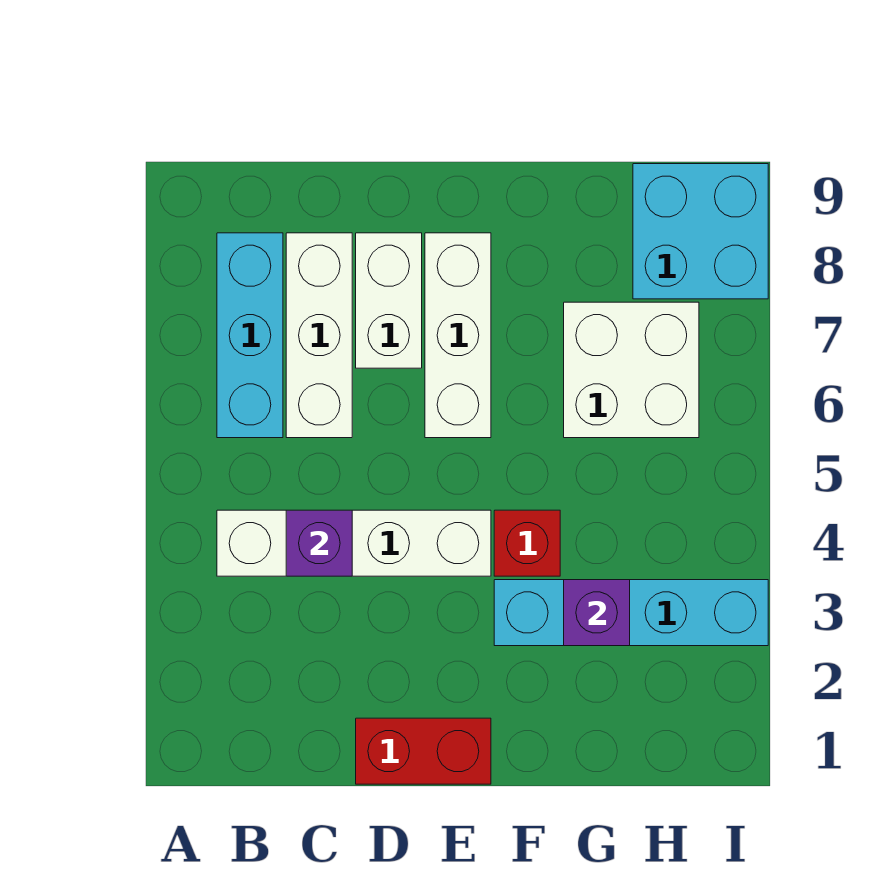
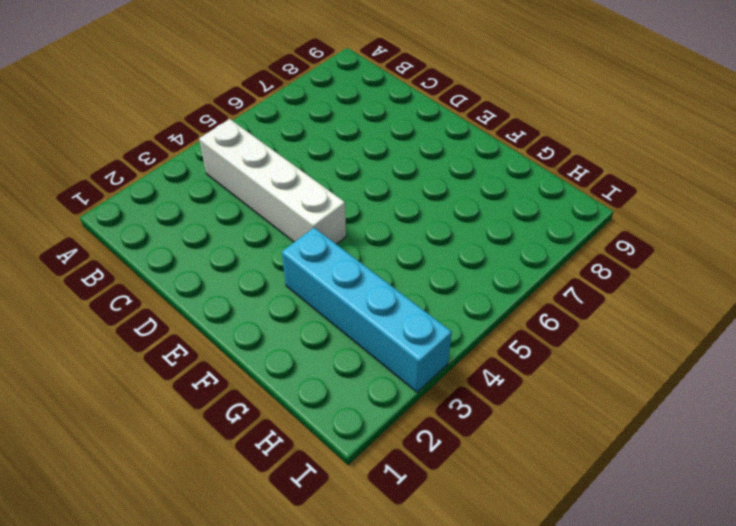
none -> cyan 1x3 brick [217,233,283,438]
none -> white 1x3 brick [286,233,352,438]
none -> red 1x2 brick [356,718,491,784]

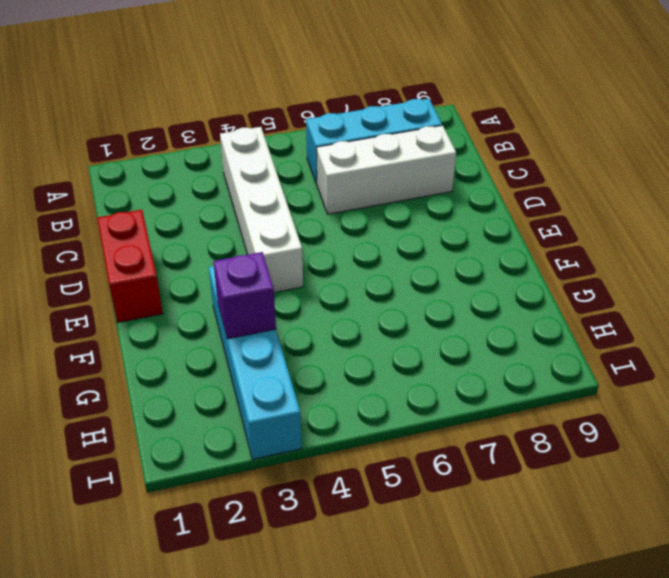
none -> white 1x2 brick [356,233,422,368]
none -> white 1x3 brick [425,233,491,438]
none -> red 1x1 brick [494,510,560,576]

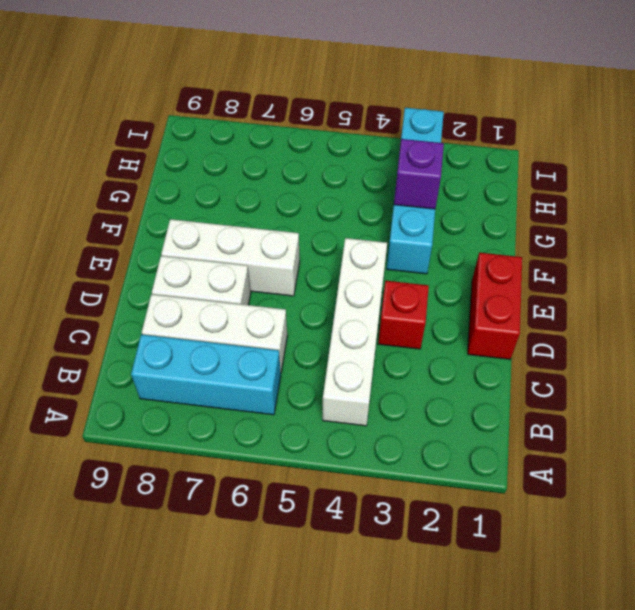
red 1x1 brick [378,281,429,349] -> red 1x1 brick moved to [494,510,560,576]
none -> white 2x2 brick [564,302,699,438]
none -> cyan 2x2 brick [633,164,768,299]
none -> purple 1x1 brick [286,510,352,576]

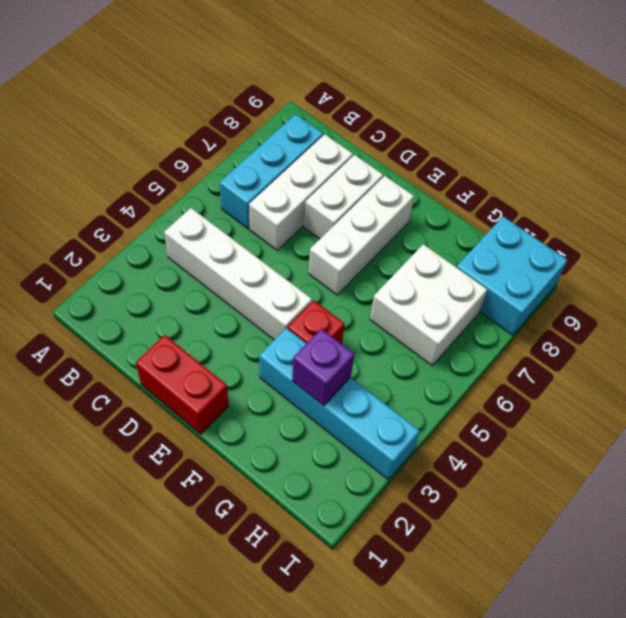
none -> purple 1x1 brick [286,510,352,576]

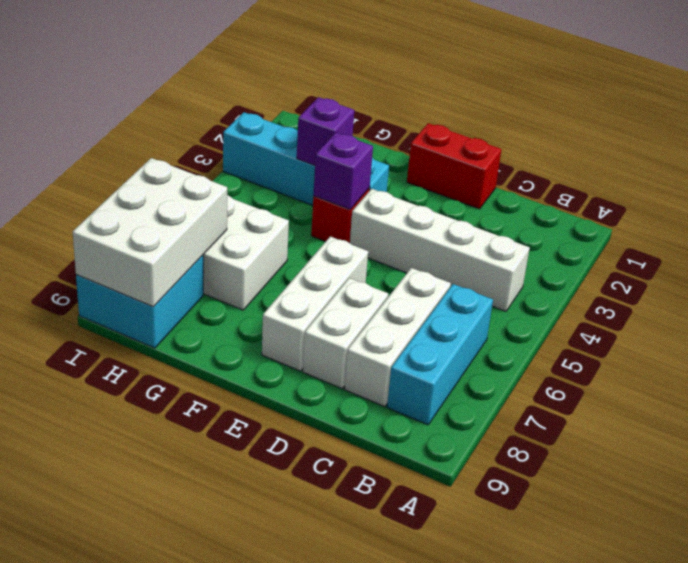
purple 1x1 brick [313,133,373,210] -> purple 1x1 brick moved to [286,510,352,576]
white 2x3 brick [73,158,227,307] -> none

